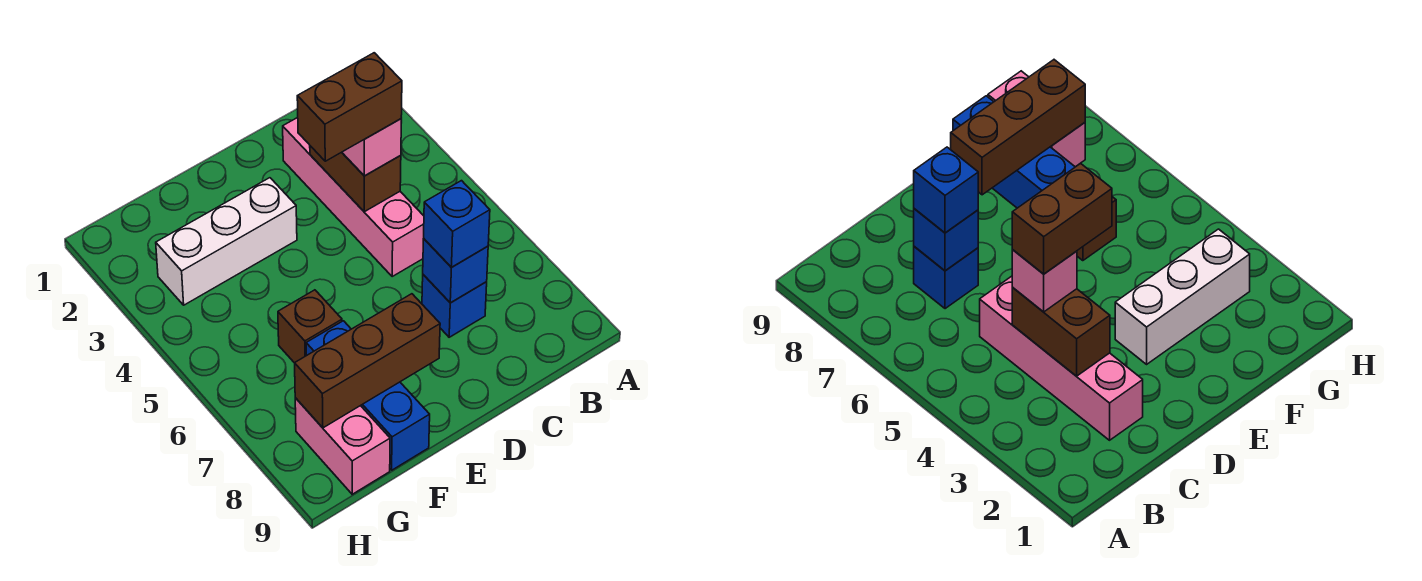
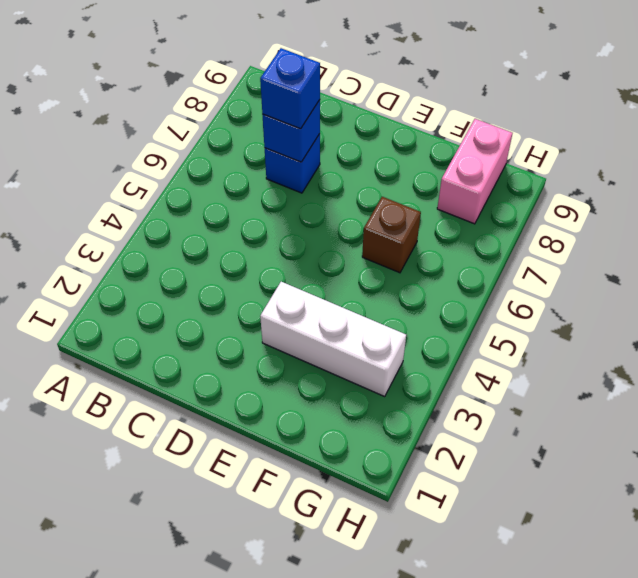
none -> pink 1x4 brick [283,118,424,276]
none -> blue 1x3 brick [306,321,430,470]
none -> brown 1x2 brick [310,146,401,212]

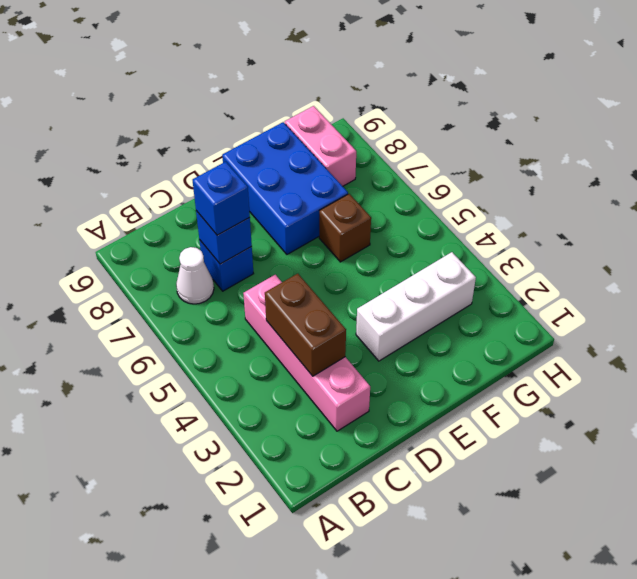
white 1x1 cone [176,247,214,304] -> none
blue 2x3 brick [222,122,348,254] -> blue 1x3 brick [306,321,430,470]
none -> brown 1x3 brick [295,294,440,428]
none -> pink 1x1 brick [342,119,401,176]
none -> brown 1x2 brick [297,53,402,161]

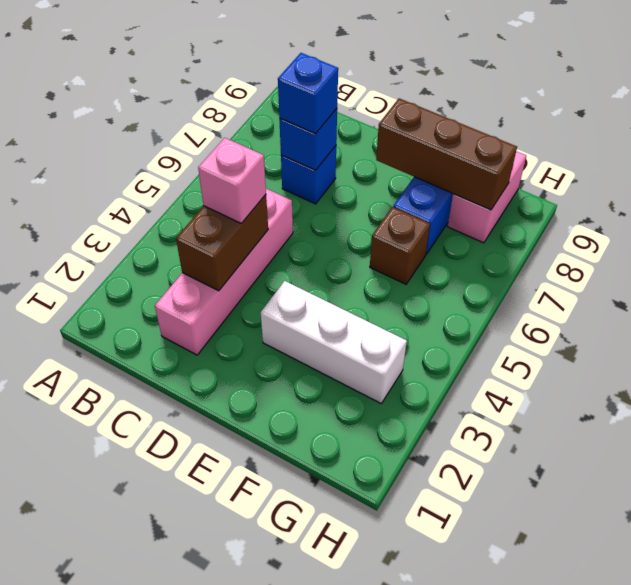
none -> brown 1x2 brick [297,53,402,161]

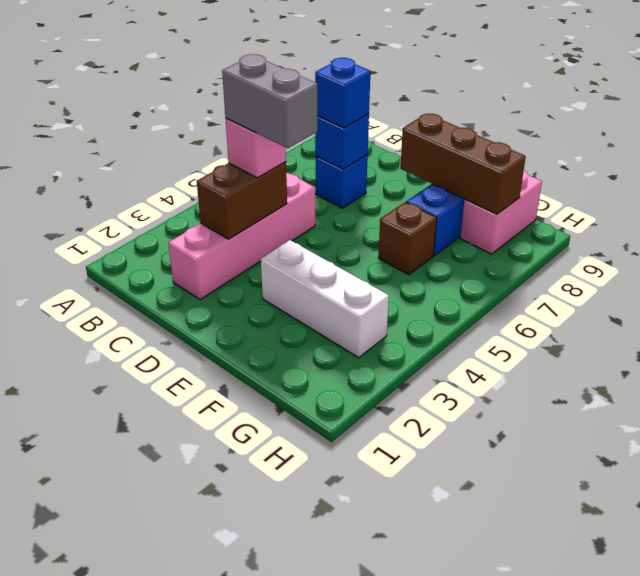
grey 1x2 brick [222,54,318,148] -> brown 1x2 brick [297,53,402,161]

